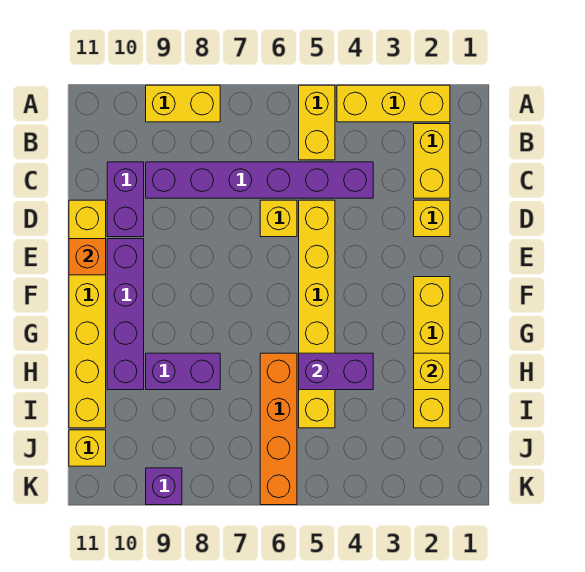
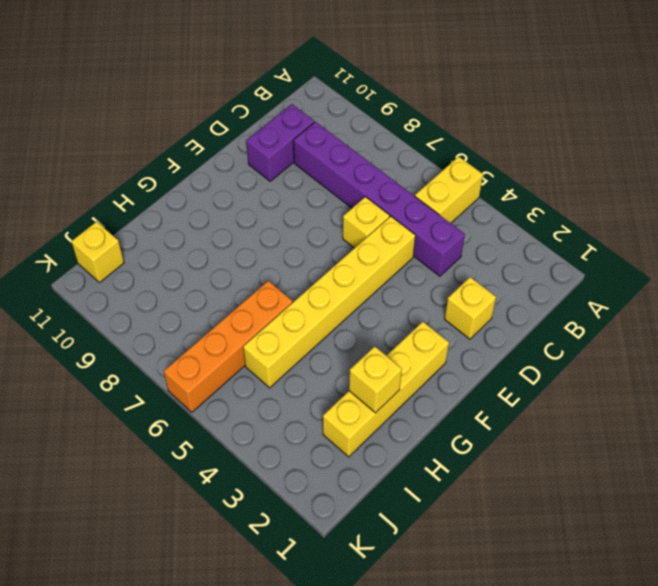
none -> yellow 1x3 brick [337,85,450,122]
none -> yellow 1x2 brick [146,85,220,122]
none -> yellow 1x2 brick [414,124,450,198]

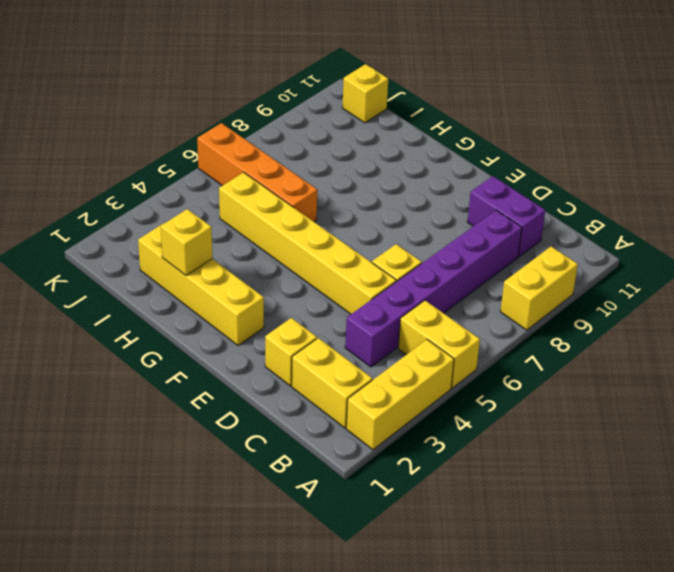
none -> yellow 1x6 brick [69,200,106,428]
none -> purple 1x4 brick [107,239,144,390]
none -> purple 1x2 brick [146,353,220,390]

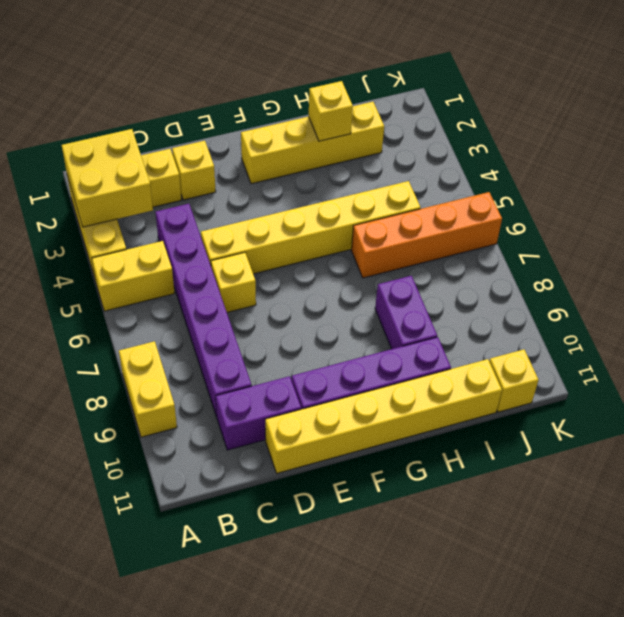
yellow 2x2 brick [62,129,153,227] -> none
none -> purple 1x1 brick [146,468,182,505]
none -> orange 1x1 brick [69,239,106,275]
none -> purple 1x2 brick [299,353,373,390]

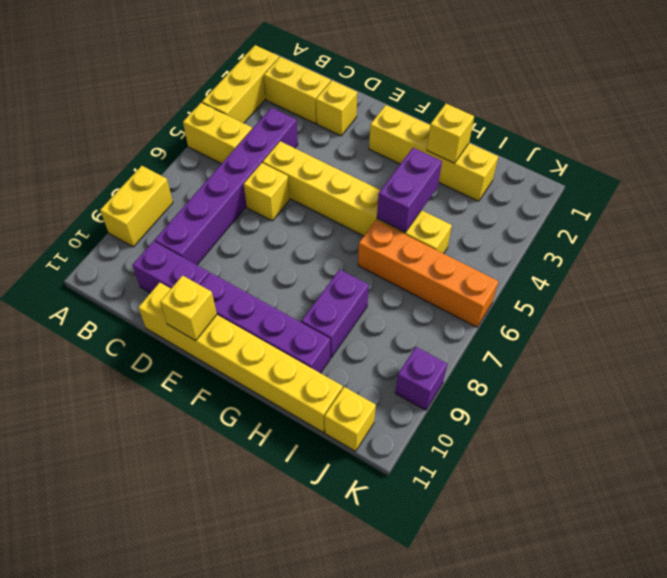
yellow 1x1 brick [160,276,217,341] -> orange 1x1 brick [69,239,106,275]

